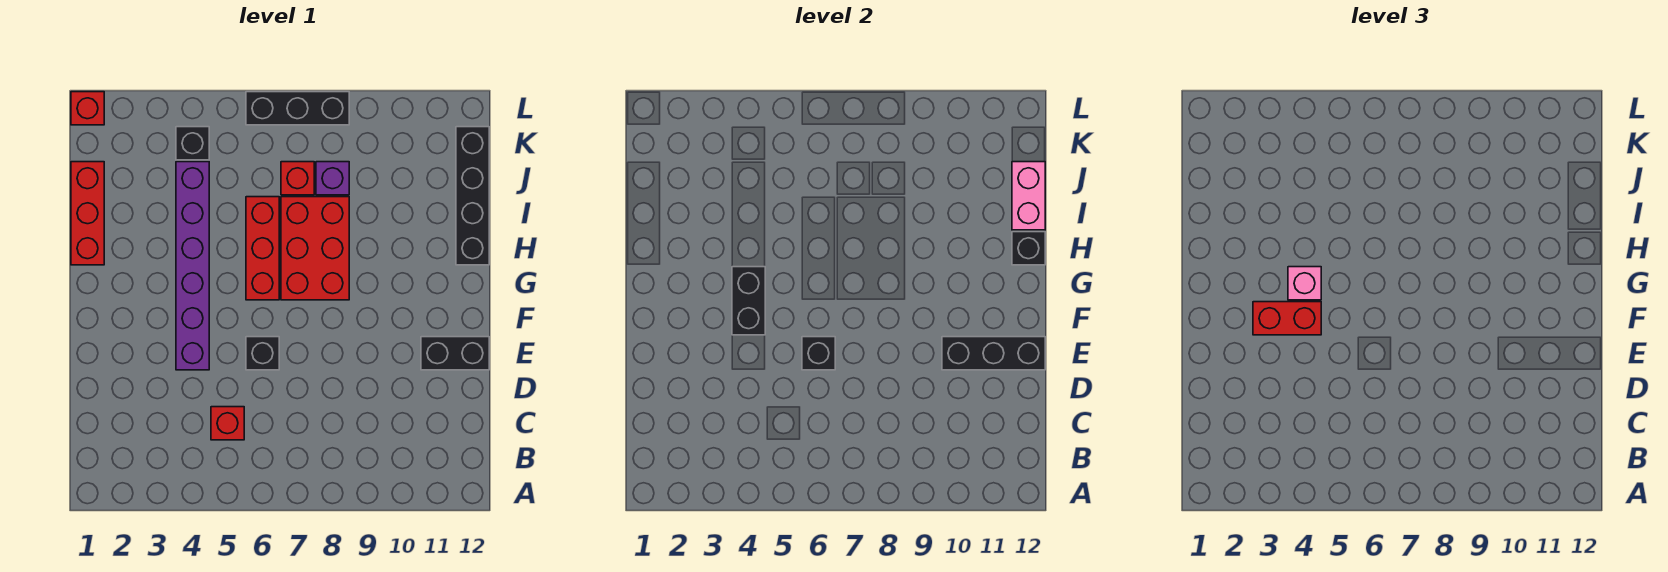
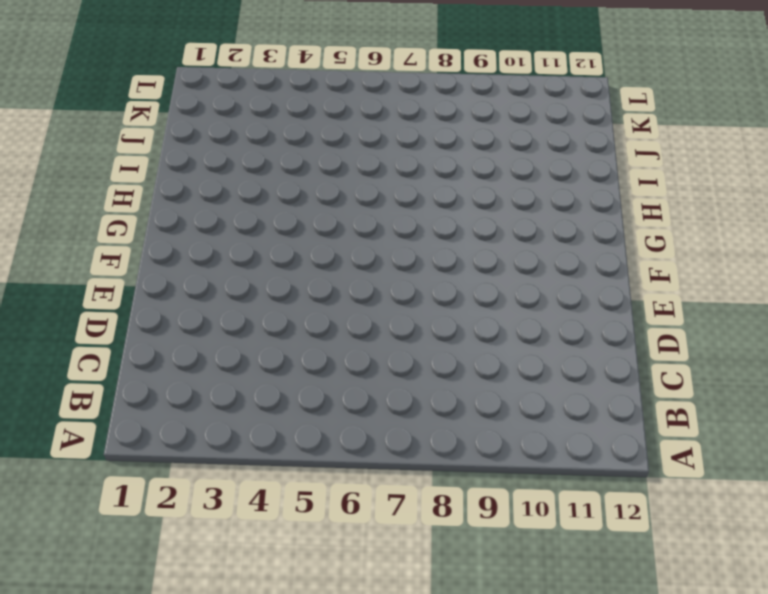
none -> red 1x1 brick [211,407,244,440]
none -> purple 1x6 brick [176,162,209,370]
none -> black 1x1 brick [246,337,279,370]

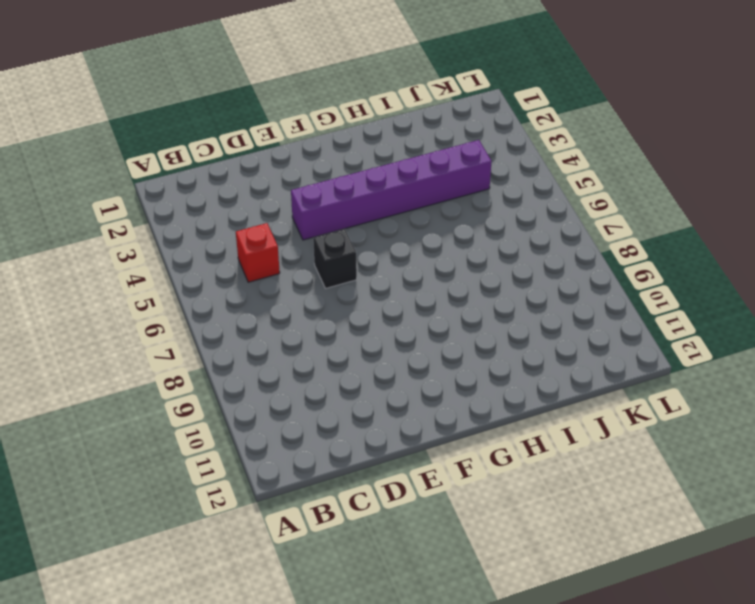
none -> black 1x2 brick [421,337,489,370]
none -> red 1x3 brick [246,197,279,300]
none -> red 2x3 brick [281,197,349,300]

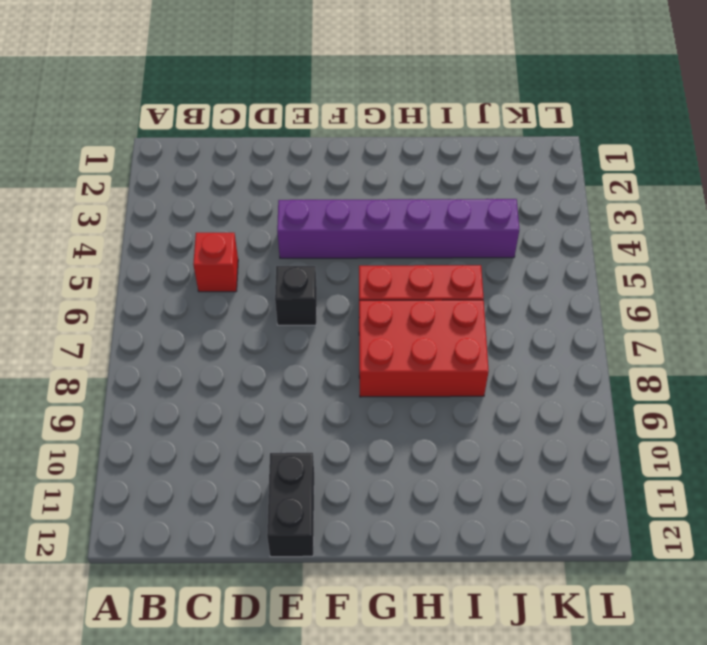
none -> red 1x3 brick [71,162,104,265]
none -> black 1x4 brick [456,127,489,265]
none -> red 1x1 brick [281,162,314,195]

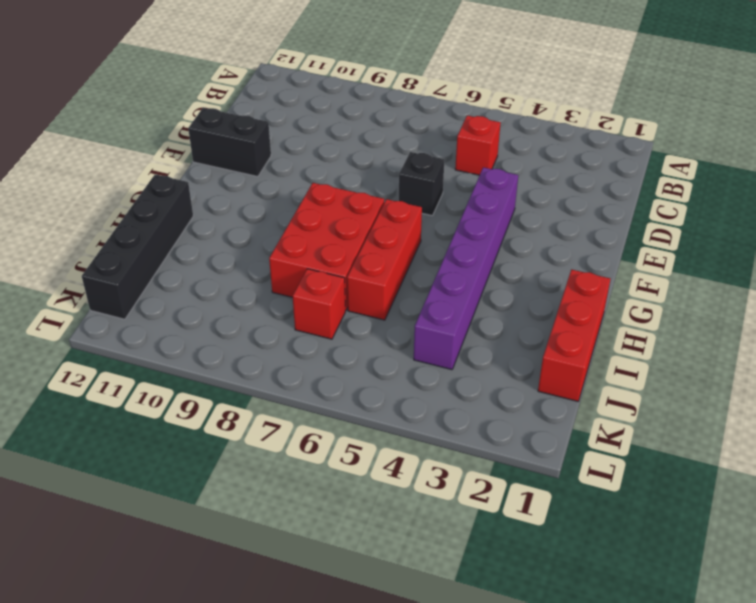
none -> purple 1x1 brick [316,162,349,195]
none -> black 1x1 brick [176,127,209,160]
none -> red 1x1 brick [71,92,104,125]

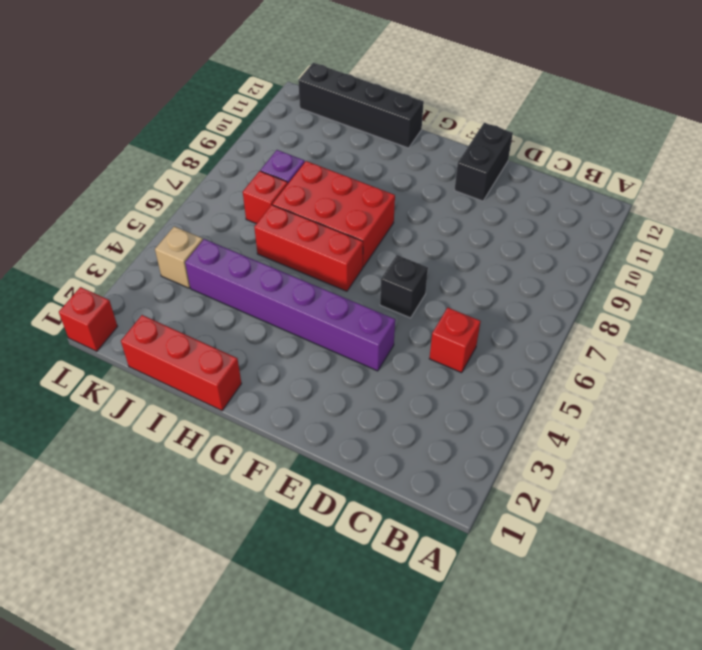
tan 1x1 brick [155,226,203,288] -> black 1x1 brick [176,127,209,160]
none -> black 1x3 brick [246,92,349,125]
none -> black 1x1 brick [802,337,835,370]
none -> black 1x3 brick [942,337,1045,370]

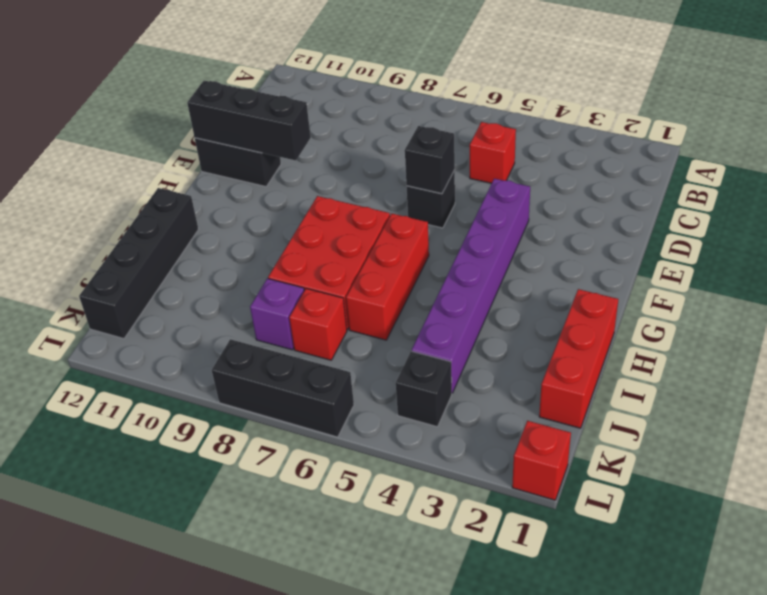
none -> black 1x2 brick [732,267,765,335]
none -> black 1x1 brick [1012,232,1045,265]
none -> pink 1x2 brick [1012,162,1045,230]

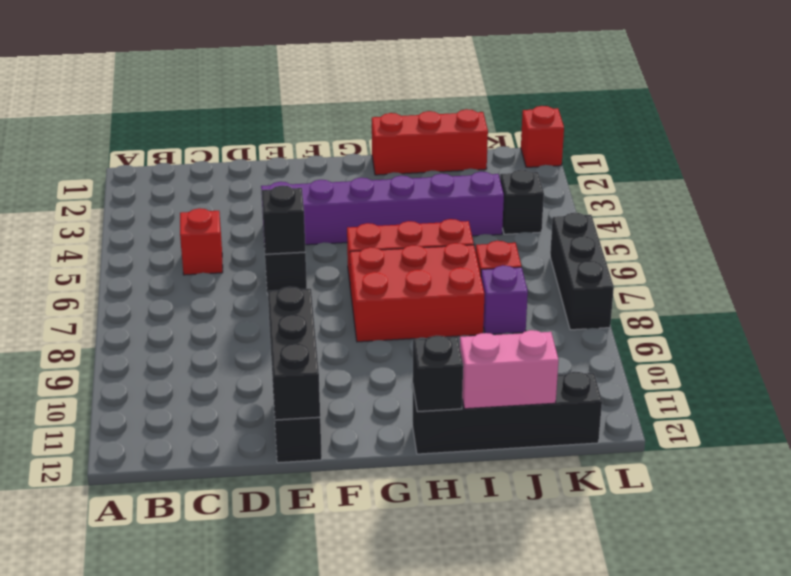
none -> black 1x2 brick [732,267,765,335]
none -> red 1x2 brick [1253,302,1321,335]
none -> pink 1x1 brick [1288,267,1321,300]

